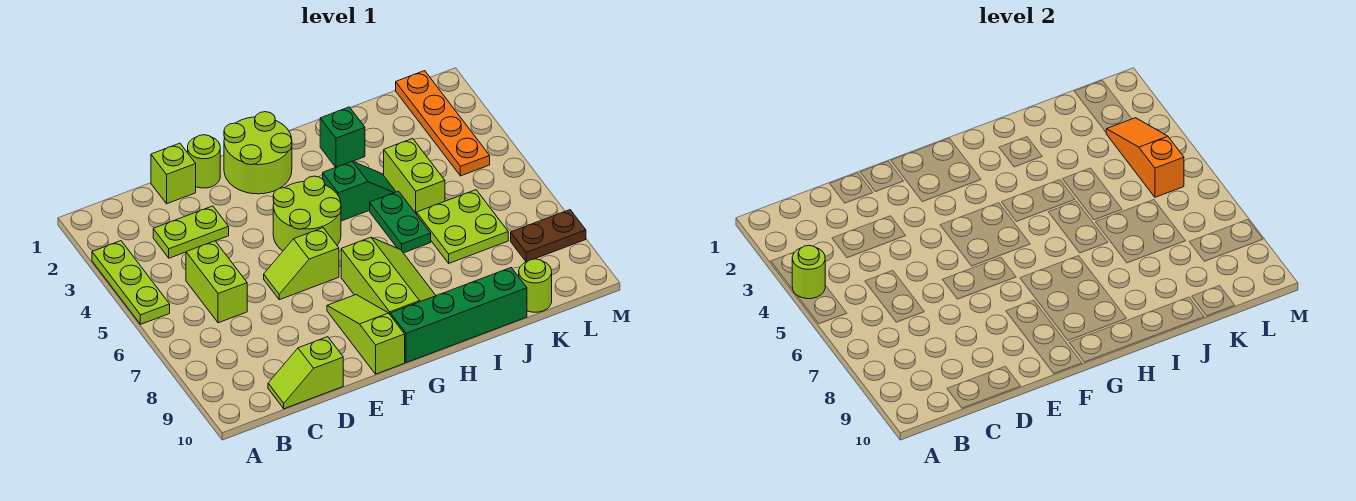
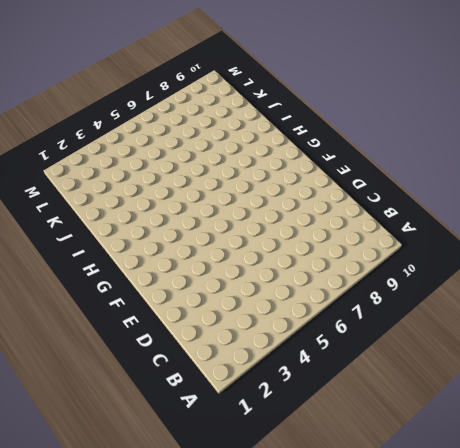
none -> lime 1x3 plate [92,241,170,324]
none -> lime 1x2 plate [153,206,229,258]
none -> lime 1x2 brick [186,241,247,323]

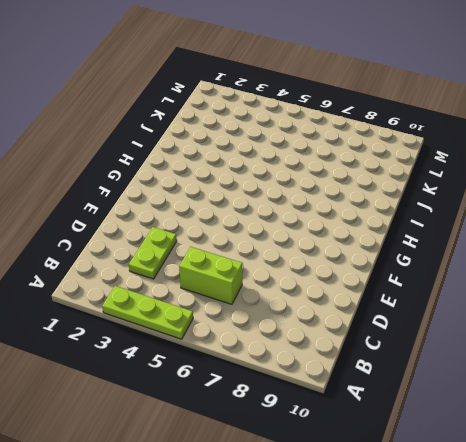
none -> lime 1x2 slope [268,337,343,409]
none -> lime 1x1 brick [151,143,196,204]
none -> lime 1x1 round brick [188,135,220,188]

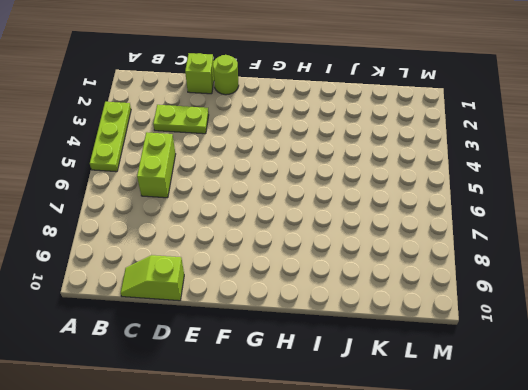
none -> lime 1x2 slope [264,228,339,300]
none -> lime 2x2 round brick [224,112,292,194]
none -> lime 2x2 round brick [273,176,341,251]

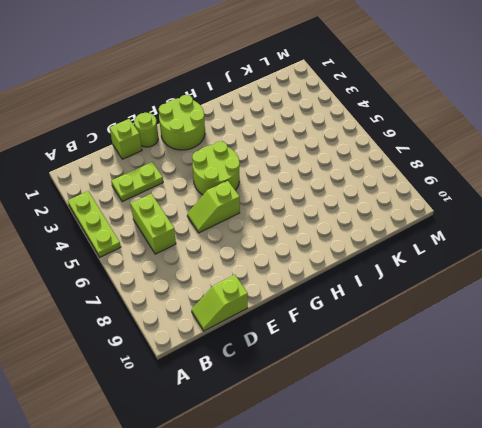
none -> lime 1x3 slope [327,295,405,374]
none -> lime 2x3 slope [341,237,436,314]
none -> green 1x4 brick [390,268,527,363]

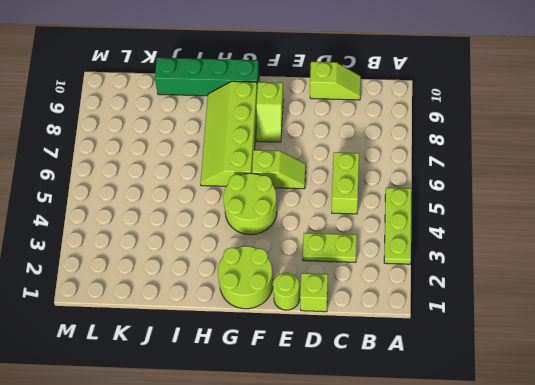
lime 1x2 slope [256,82,283,142] -> lime 1x3 slope [327,295,405,374]
lime 2x4 slope [200,81,257,186] -> lime 2x3 slope [341,237,436,314]
none -> green 1x2 slope [323,161,396,221]
none -> green 1x1 brick [320,107,365,167]
none -> green 1x2 plate [370,191,431,253]

